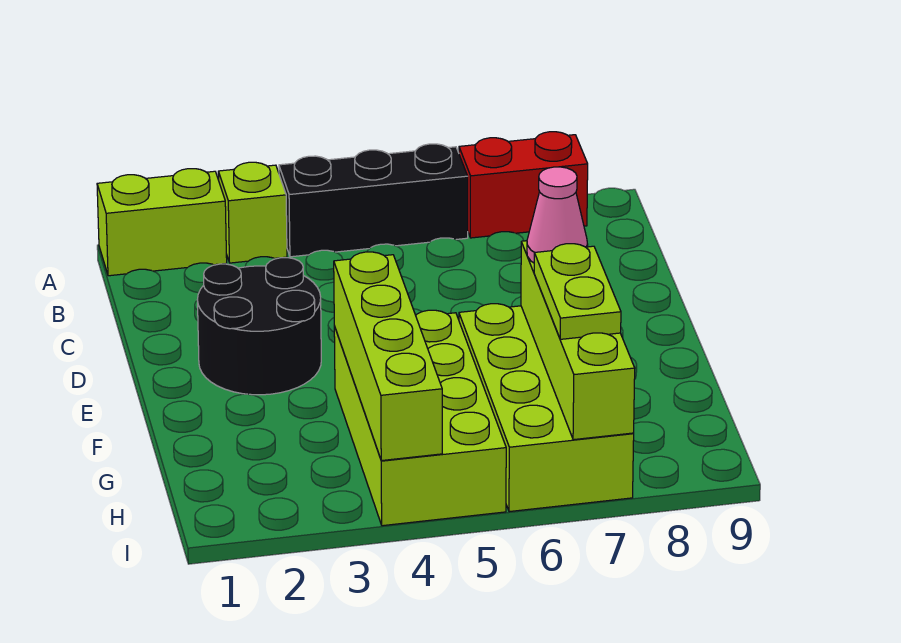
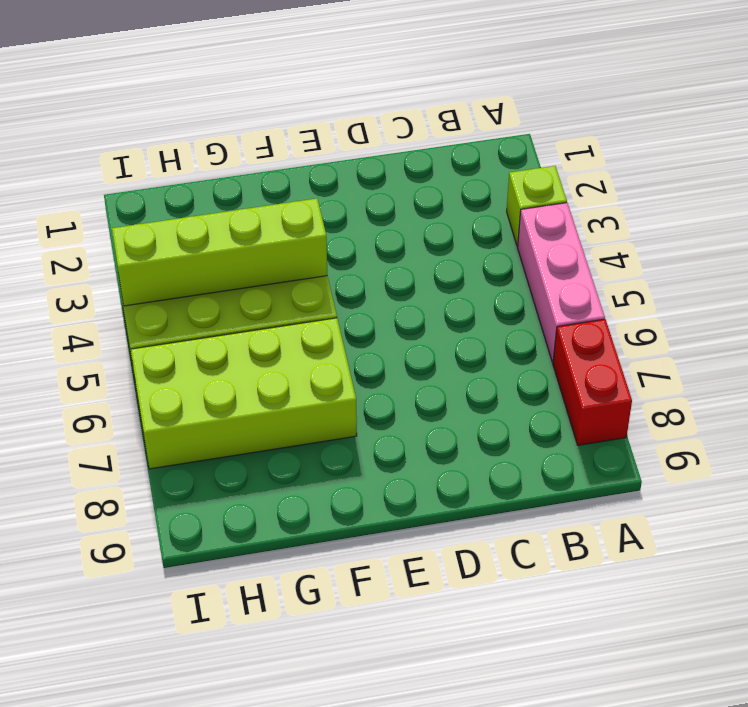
pink 1x3 brick [518,203,605,362] -> black 1x3 brick [279,144,468,257]
none -> lime 1x2 brick [97,169,227,276]
none -> black 2x2 round brick [197,258,321,395]

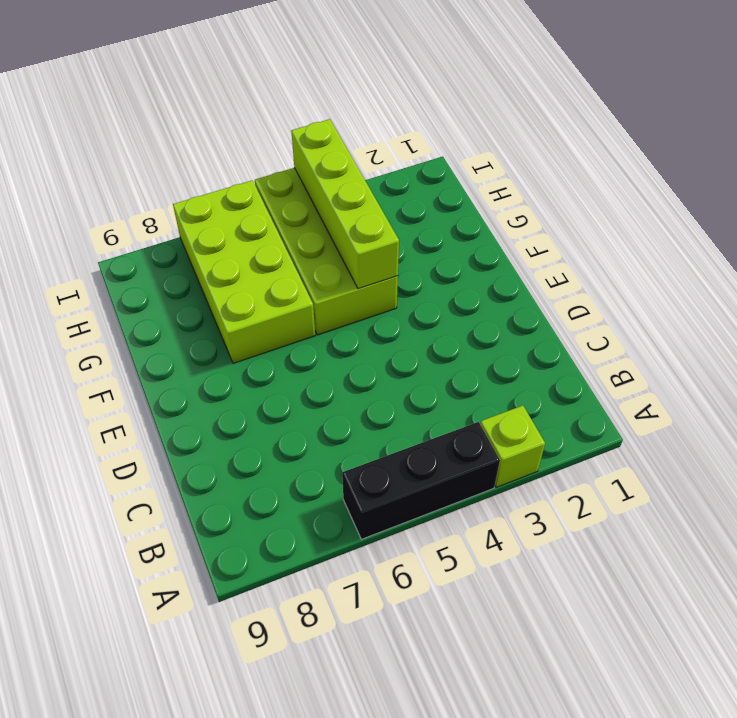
none -> lime 1x2 brick [97,169,227,276]
none -> red 1x2 brick [459,132,588,238]

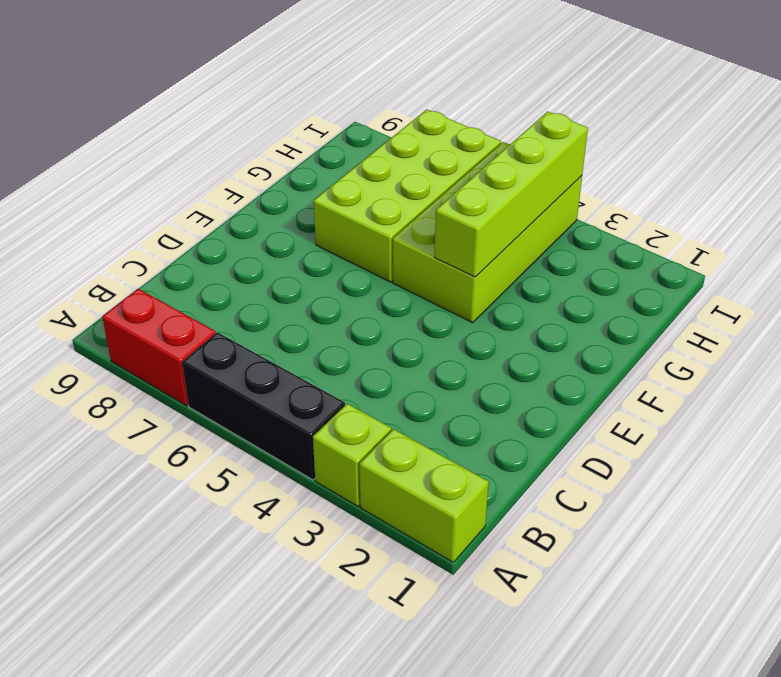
none -> black 2x2 round brick [197,258,321,395]
none -> lime 1x4 brick [521,241,635,440]

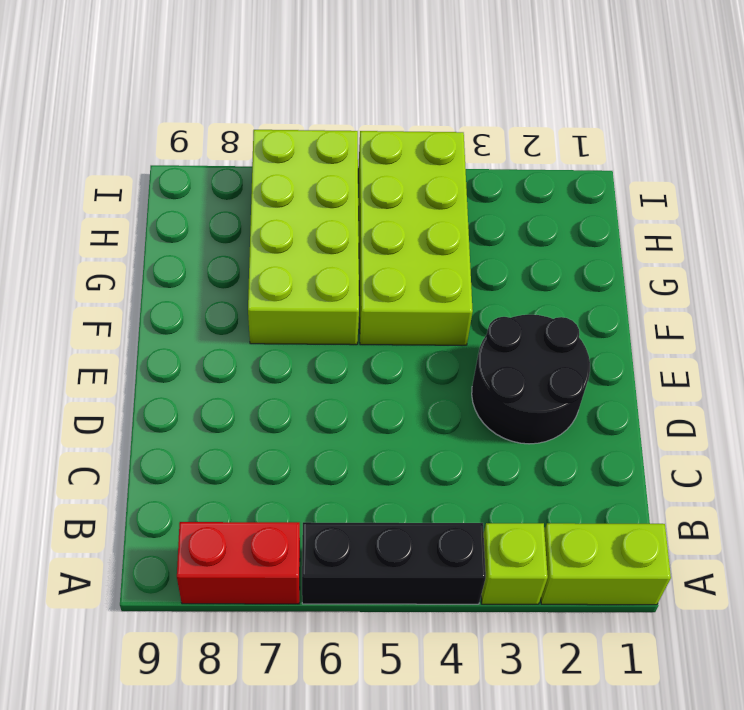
none -> lime 1x4 brick [334,252,442,461]
none -> lime 1x4 brick [521,241,635,440]

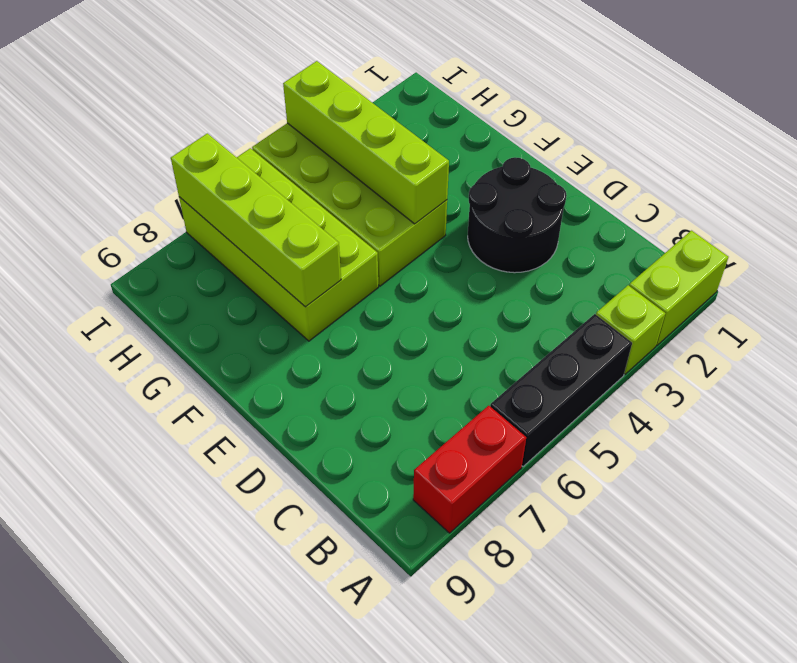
none -> pink 1x1 cone [527,167,588,263]
none -> lime 1x2 plate [534,244,621,339]

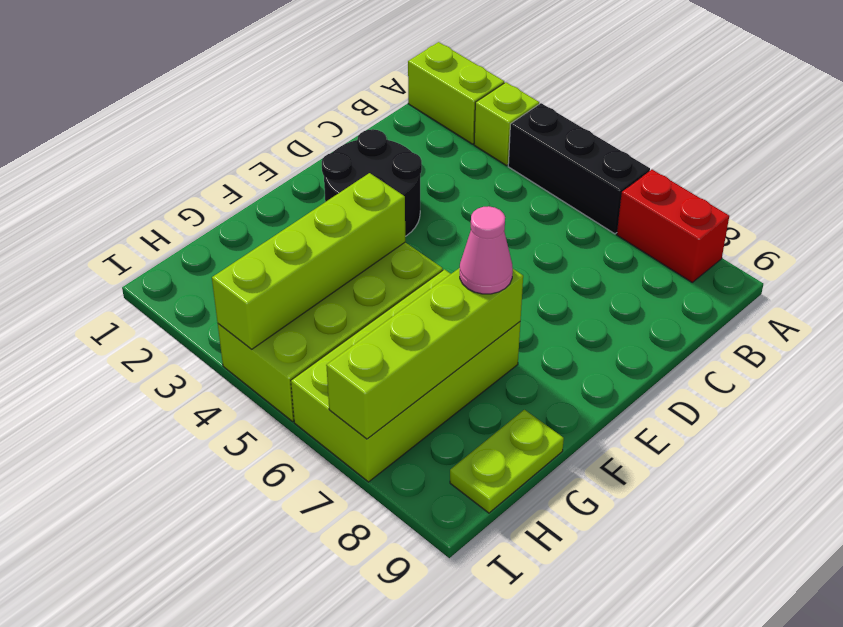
lime 1x2 plate [450,410,564,513] -> lime 1x2 plate moved to [534,244,621,339]

